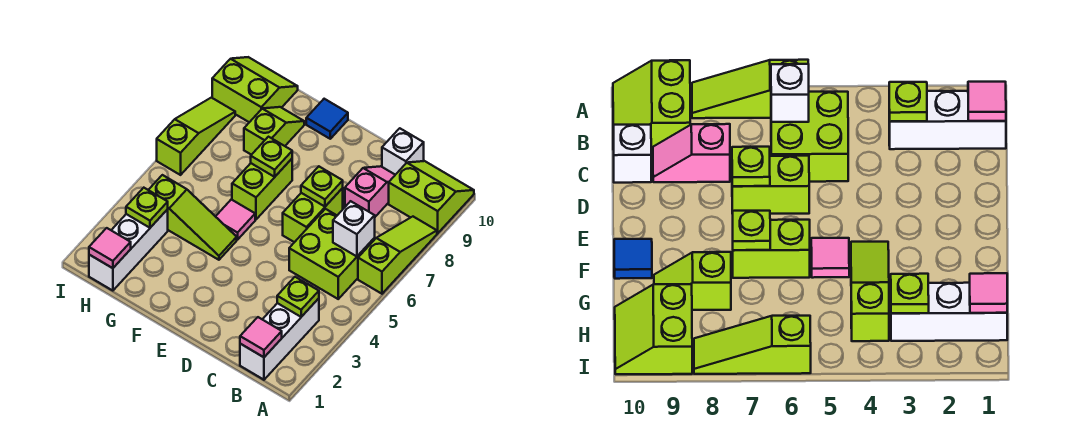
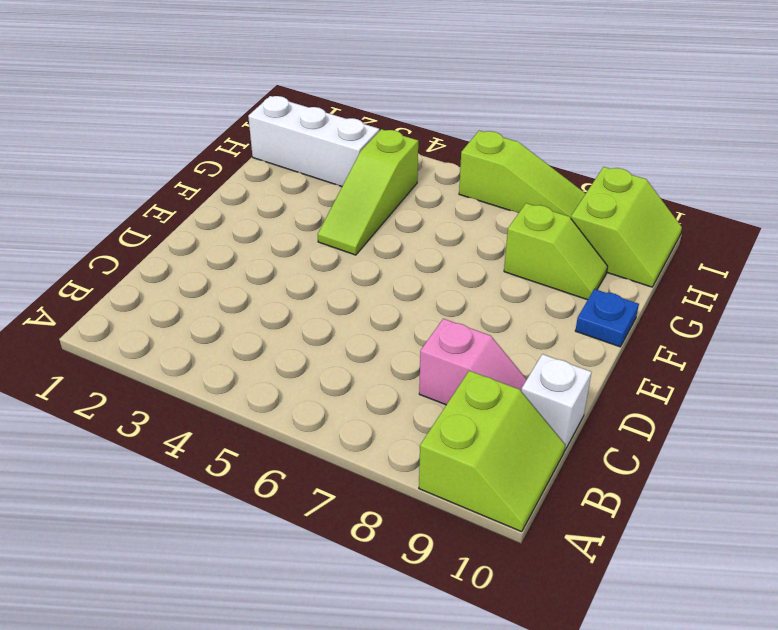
blue 1x1 plate [575,289,639,347] -> blue 1x1 tile [306,99,348,139]
none -> lime 1x3 slope [358,217,437,294]
none -> white 1x3 brick [240,298,319,380]
none -> lime 2x2 brick [289,209,375,299]

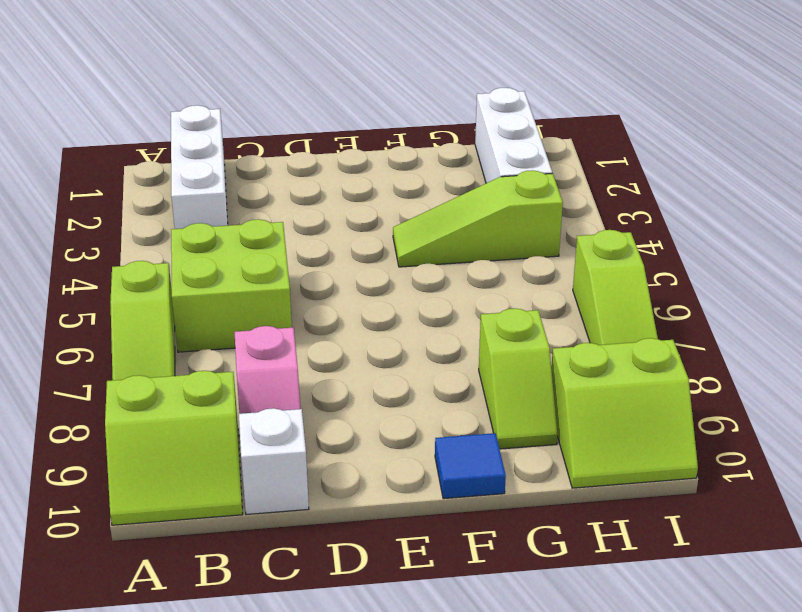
none -> lime 1x2 brick [283,188,343,242]
none -> pink 1x1 tile [215,199,255,240]
none -> lime 1x2 brick [232,159,292,219]

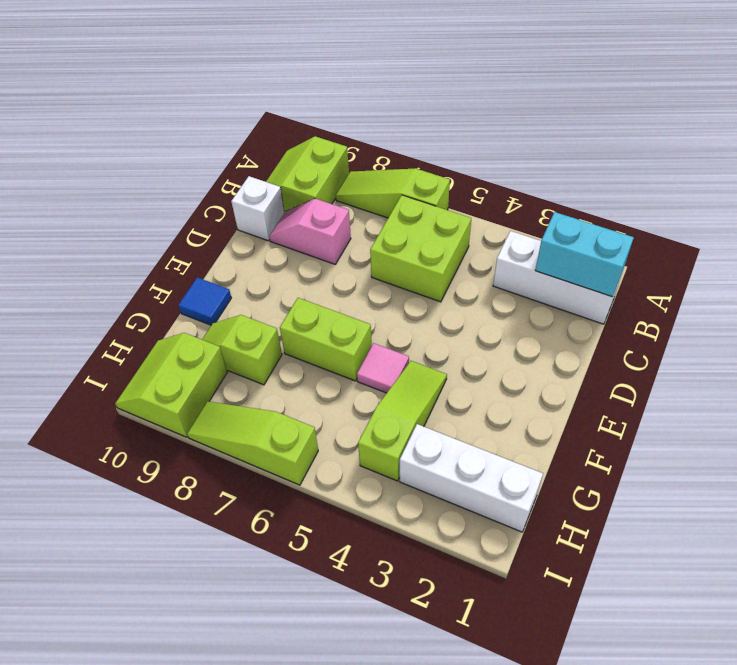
cyan 1x2 brick [535,212,634,297] -> pink 1x1 tile [240,317,282,357]
none -> lime 1x2 brick [283,188,343,242]
none -> lime 1x1 plate [277,277,319,317]
none -> white 1x1 brick [333,201,375,256]

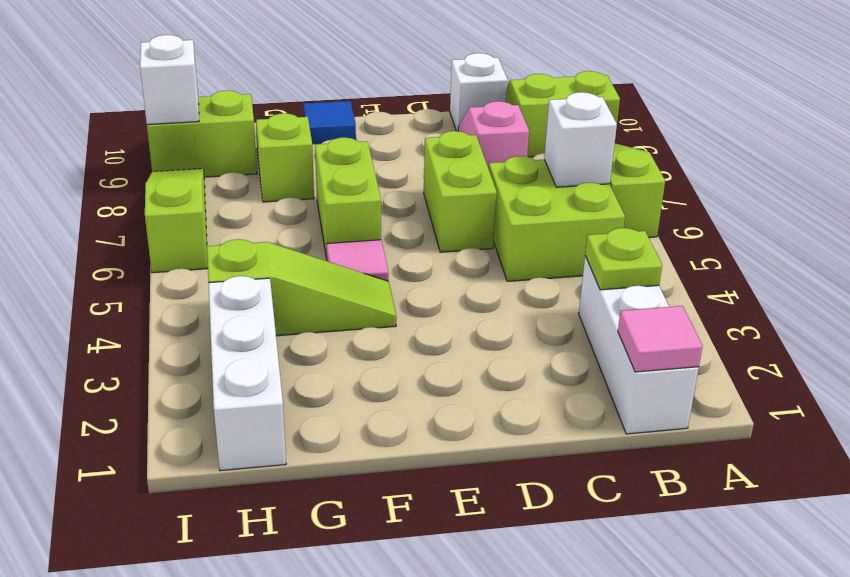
white 1x1 brick [140,35,199,125] -> none
none -> lime 1x1 plate [301,167,343,206]
none -> lime 1x1 plate [251,137,292,177]
none -> pink 1x1 tile [89,228,131,268]

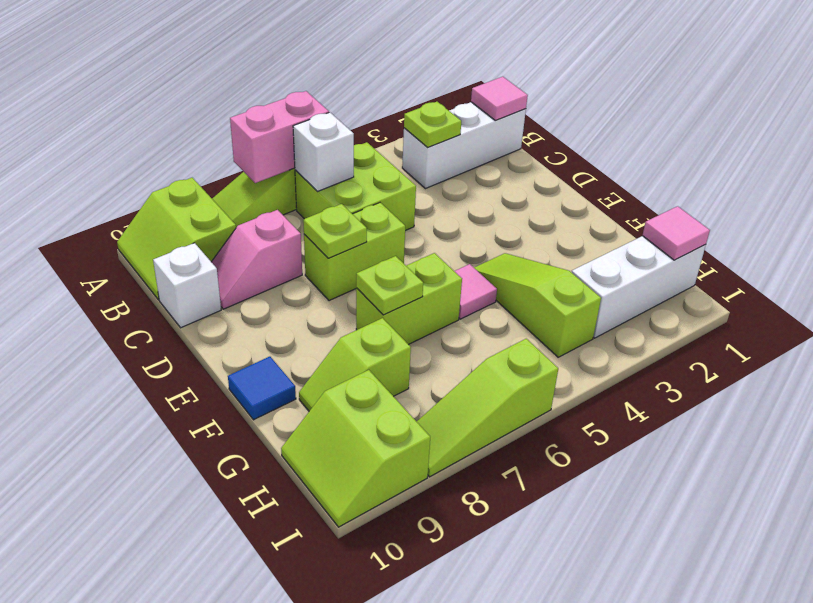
pink 1x2 brick [230,91,329,183] -> none
none -> lime 1x1 plate [126,188,168,228]

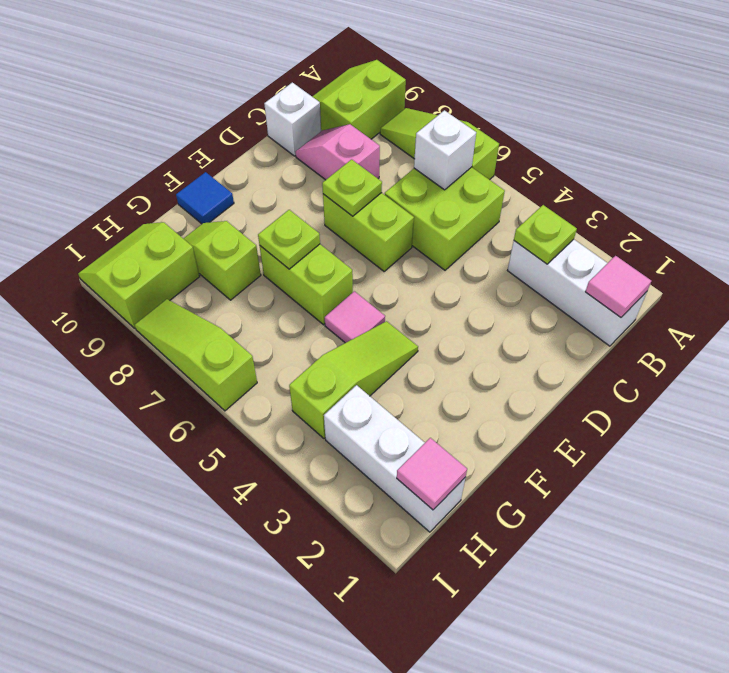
none -> lime 1x1 plate [126,188,168,228]

